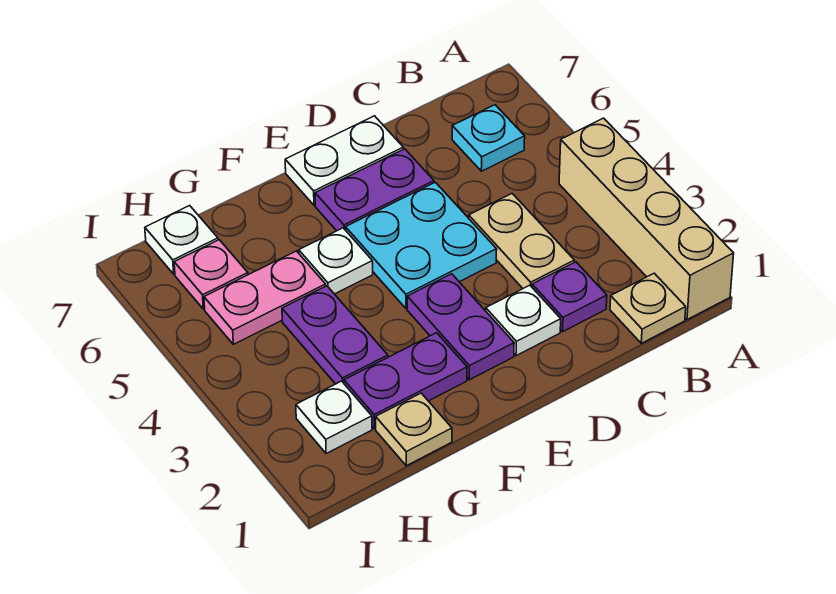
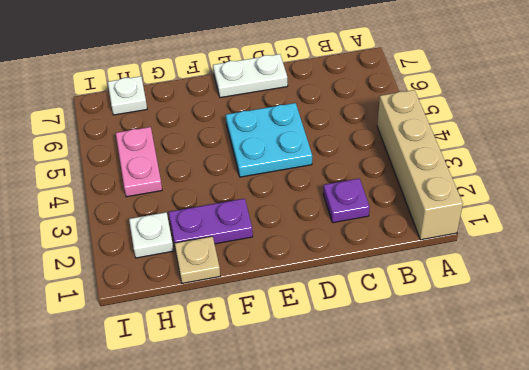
pink 1x2 plate [116,127,162,197] -> pink 1x2 plate turned to [204,251,326,344]
none -> tan 1x1 plate [610,273,686,343]
none -> cyan 1x1 plate [452,105,525,171]
none -> tan 1x2 plate [469,194,574,288]

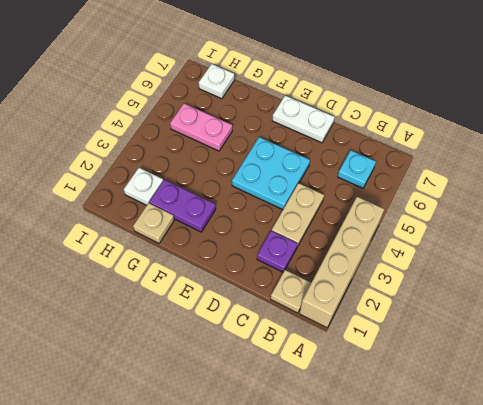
none -> white 1x1 plate [486,285,561,356]
none -> purple 1x2 plate [315,149,434,231]
none -> purple 1x2 plate [407,274,514,380]

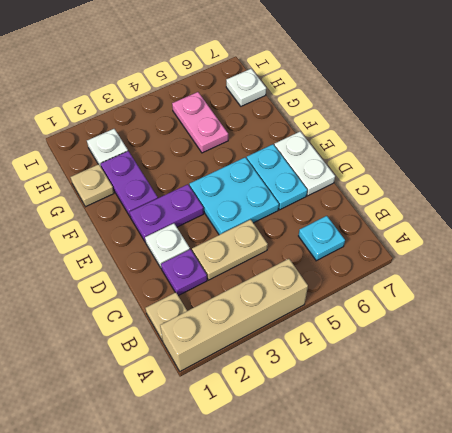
cyan 1x2 plate [247,144,307,210] -> purple 1x2 plate [315,149,434,231]
none -> white 1x1 plate [299,228,373,294]
none -> purple 1x2 plate [282,286,388,384]
none -> pink 1x1 plate [174,240,248,309]

